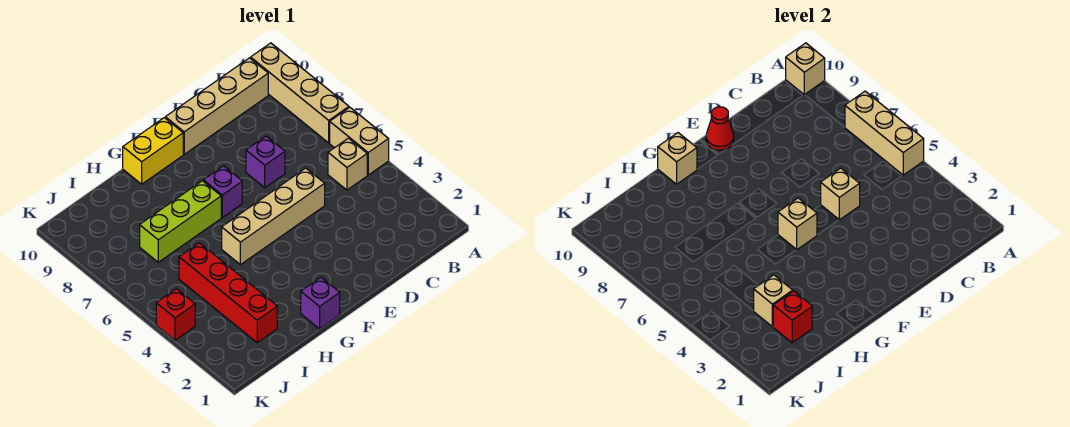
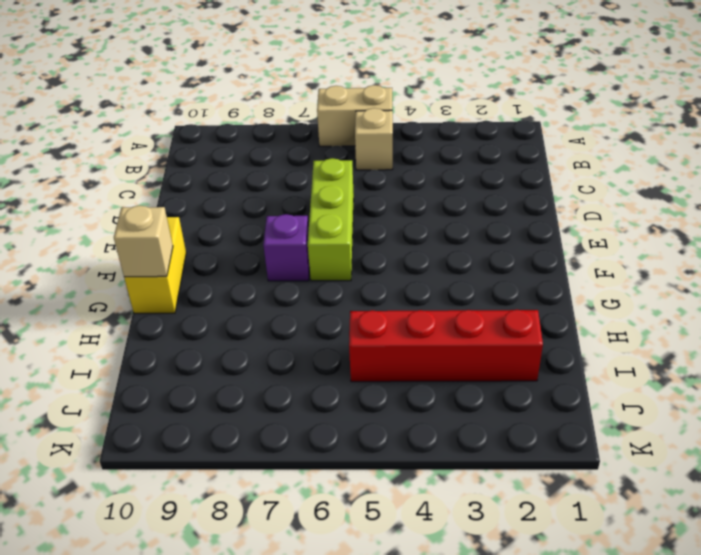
lime 1x3 brick [308,158,354,281] -> lime 1x3 brick moved to [140,181,221,262]
none -> tan 1x4 brick [251,43,349,143]
none -> tan 1x4 brick [165,58,268,154]
none -> tan 1x4 brick [222,168,325,265]

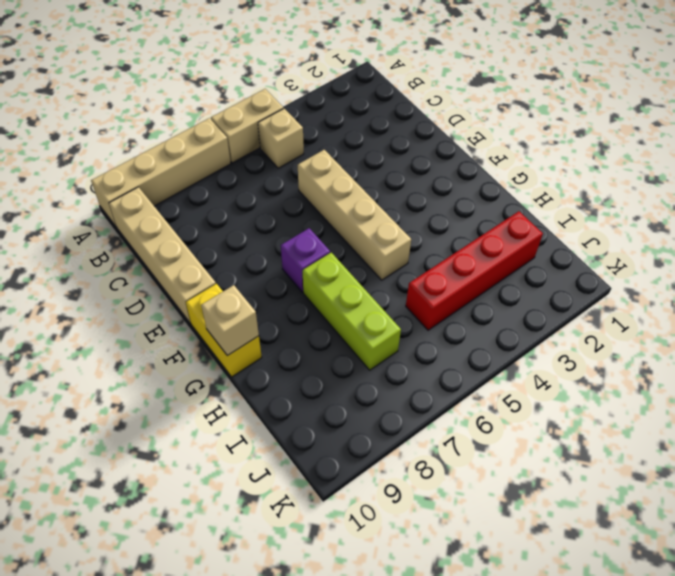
none -> purple 1x1 brick [246,136,285,188]
none -> purple 1x1 brick [301,277,340,329]
none -> red 1x1 brick [156,289,195,340]

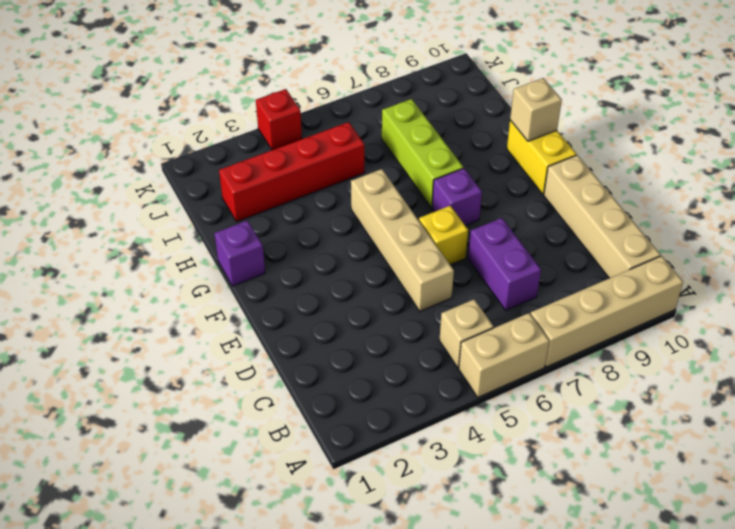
purple 1x2 brick [468,218,541,310] -> purple 1x1 brick [246,136,285,188]
yellow 1x1 brick [419,206,468,265] -> none
none -> tan 1x3 brick [845,91,924,175]
none -> tan 1x1 brick [786,43,825,95]
none -> tan 1x1 brick [821,168,860,220]

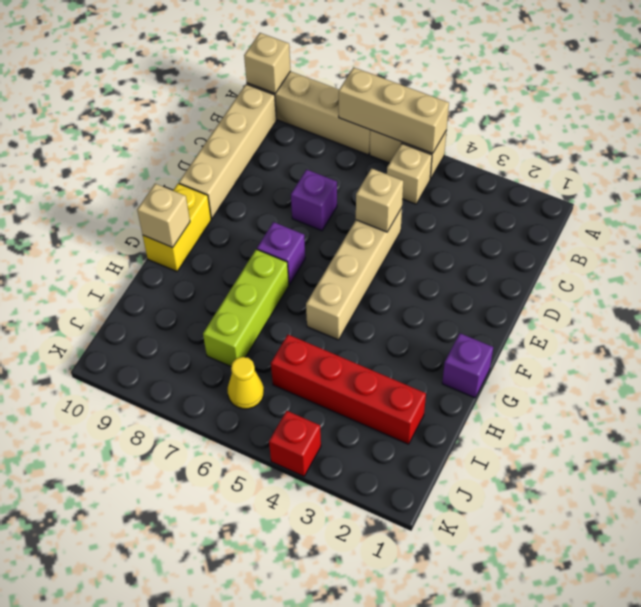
yellow 1x1 cone [228,357,264,409] -> none
none -> red 1x1 cone [706,107,734,150]
none -> tan 1x1 brick [778,198,817,250]
none -> red 1x1 brick [773,291,812,343]

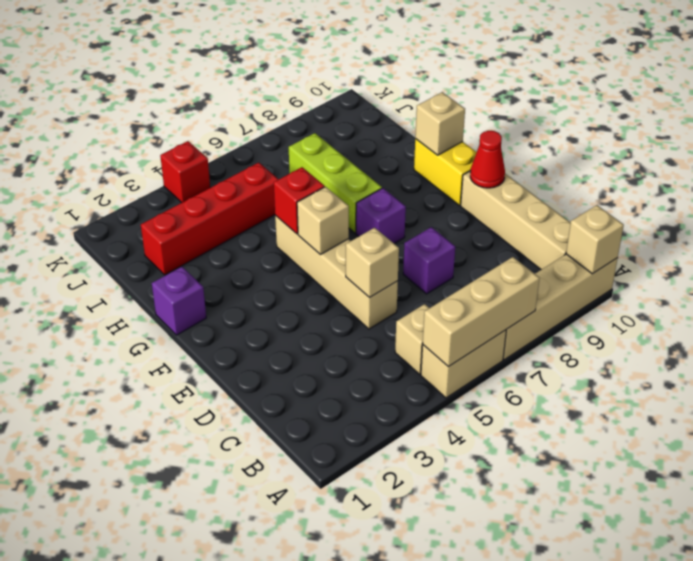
red 1x1 brick [274,167,325,234] -> red 1x1 brick moved to [773,291,812,343]
none -> tan 1x1 brick [754,275,793,327]

